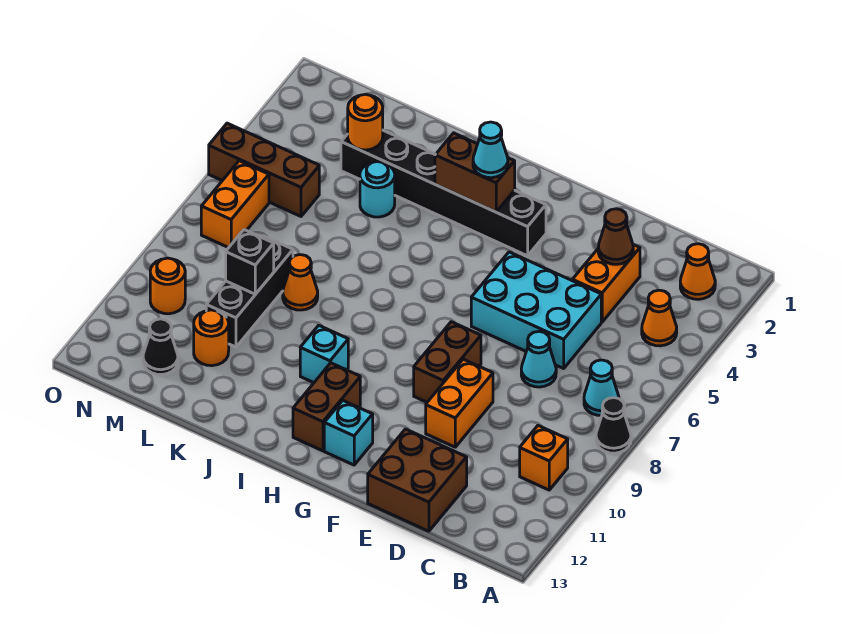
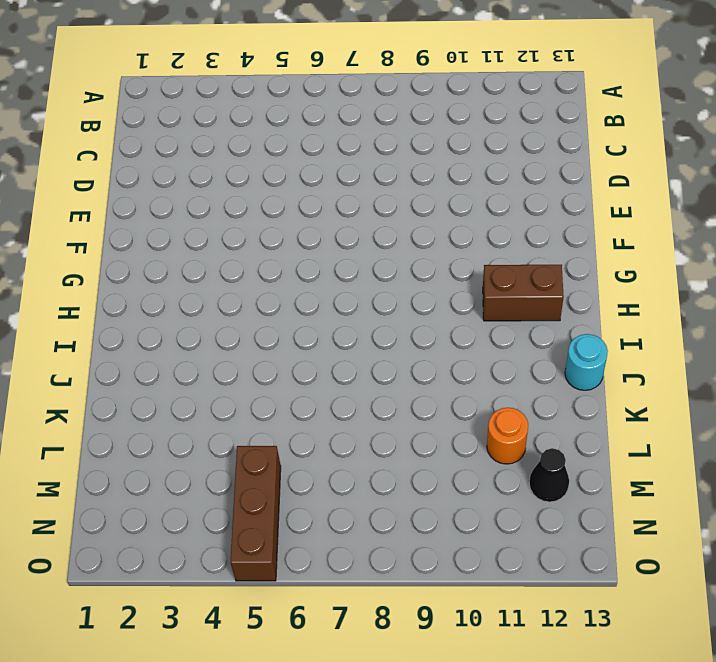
cyan 1x1 round brick [565,334,608,390] -> cyan 1x1 round brick moved to [360,162,395,217]
none -> black 1x1 cone [596,398,631,453]
none -> orange 1x1 cone [680,244,715,299]
none -> orange 1x1 cone [642,290,677,346]

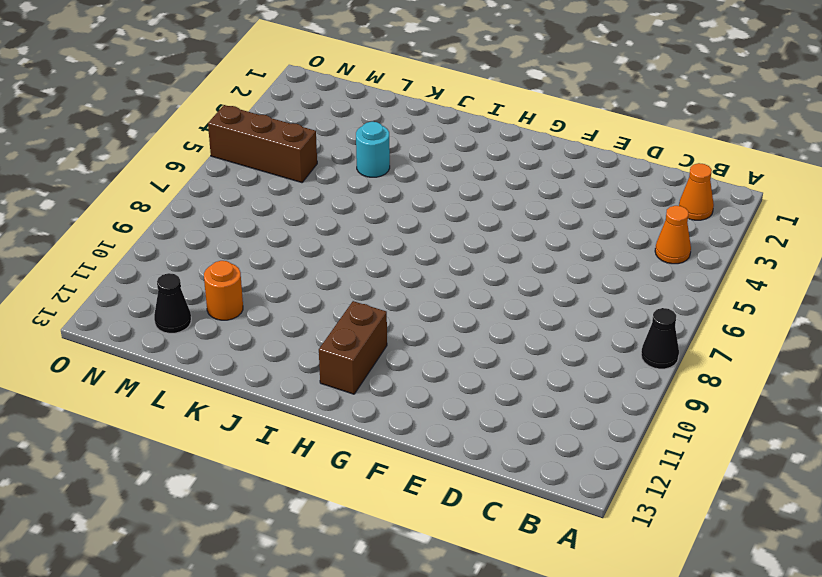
none -> cyan 1x1 cone [584,360,619,416]
none -> orange 1x1 brick [520,426,568,490]
none -> orange 1x2 brick [572,245,640,322]

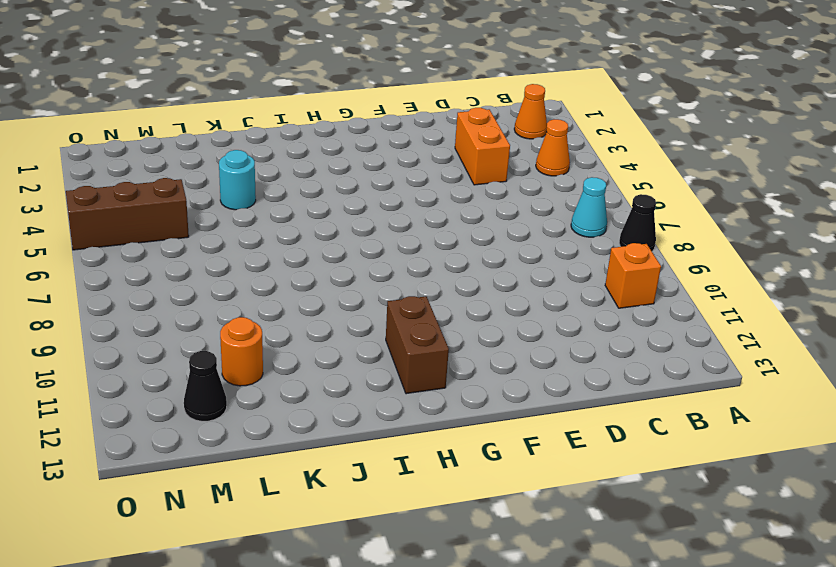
none -> cyan 2x3 brick [471,252,601,368]
none -> cyan 1x1 cone [521,331,556,387]
none -> brown 2x2 brick [368,429,467,531]

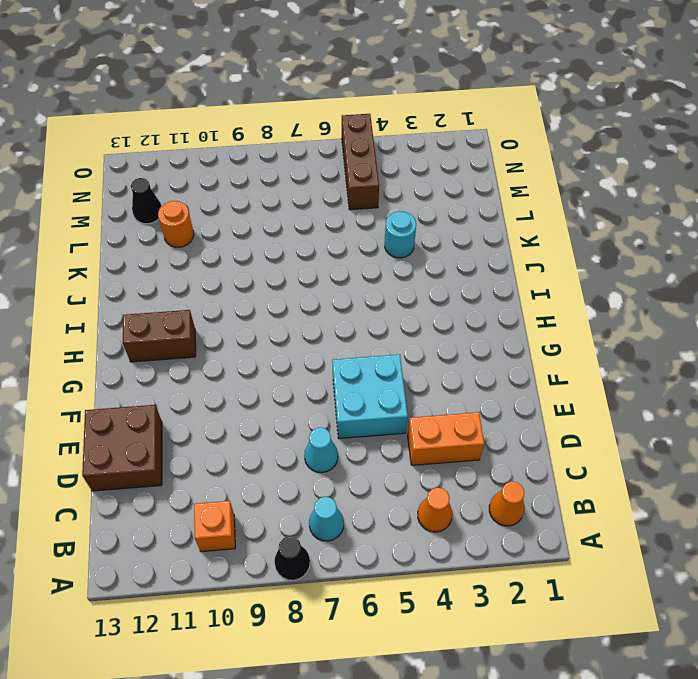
cyan 2x2 brick [332,354,408,439] -> cyan 2x3 brick [471,252,601,368]
none -> orange 1x2 brick [426,359,493,447]
none -> brown 1x2 brick [414,322,481,402]
none -> black 1x6 brick [341,130,546,256]

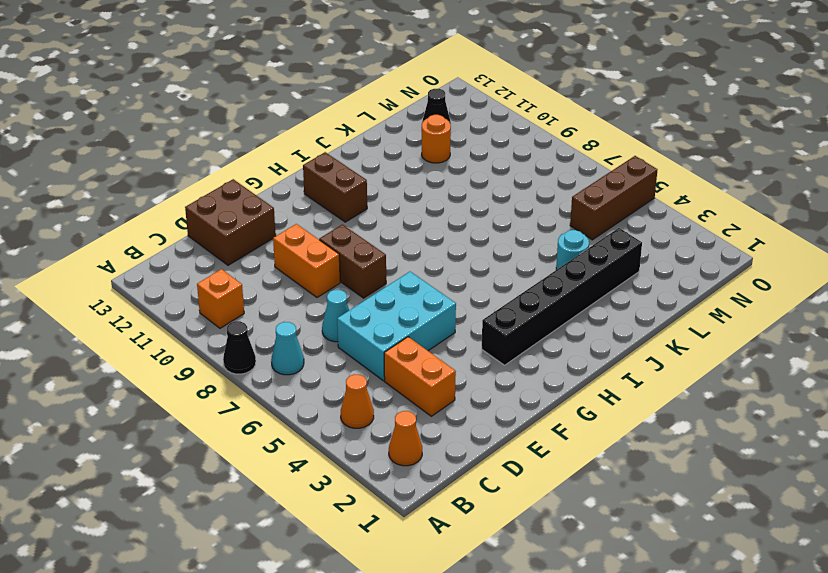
none -> cyan 1x1 brick [324,401,373,465]
none -> cyan 1x1 brick [300,325,348,383]
none -> orange 1x1 cone [283,255,318,310]

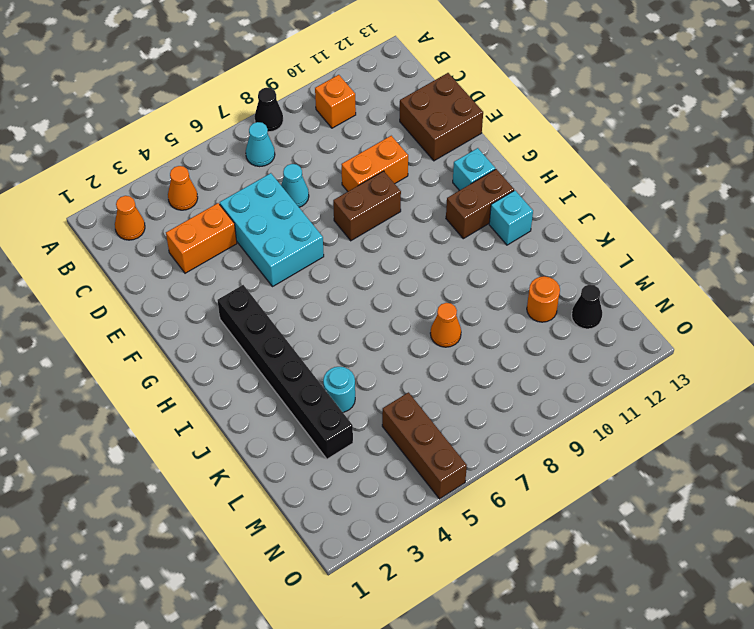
cyan 1x1 brick [489,191,533,245] -> cyan 1x1 brick moved to [300,325,348,383]
none -> black 1x3 brick [206,236,293,347]
none -> orange 1x2 brick [201,161,269,248]
none -> orange 1x1 round brick [150,258,185,314]

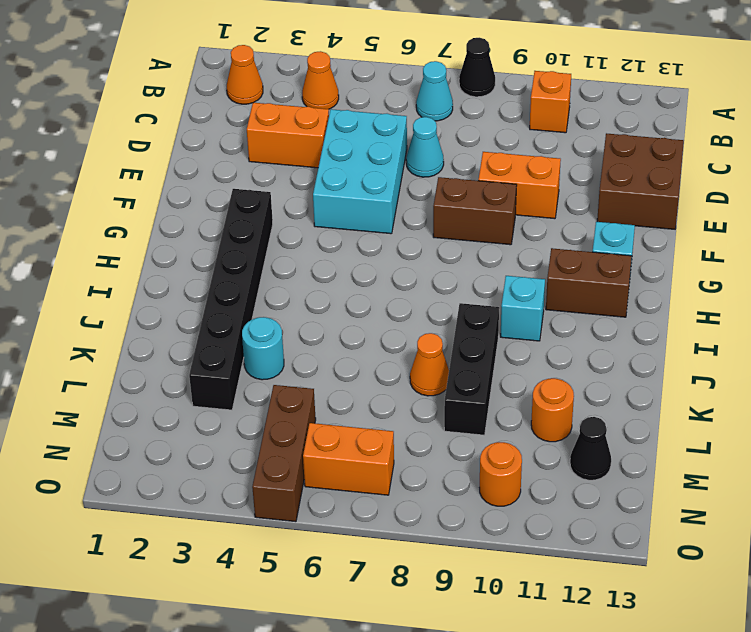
black 1x3 brick [444,303,499,435] -> black 1x3 brick turned to [206,236,293,347]
none -> brown 1x1 cone [598,209,633,264]
none -> brown 1x2 brick [435,133,515,212]
none -> orange 1x1 round brick [348,94,383,150]

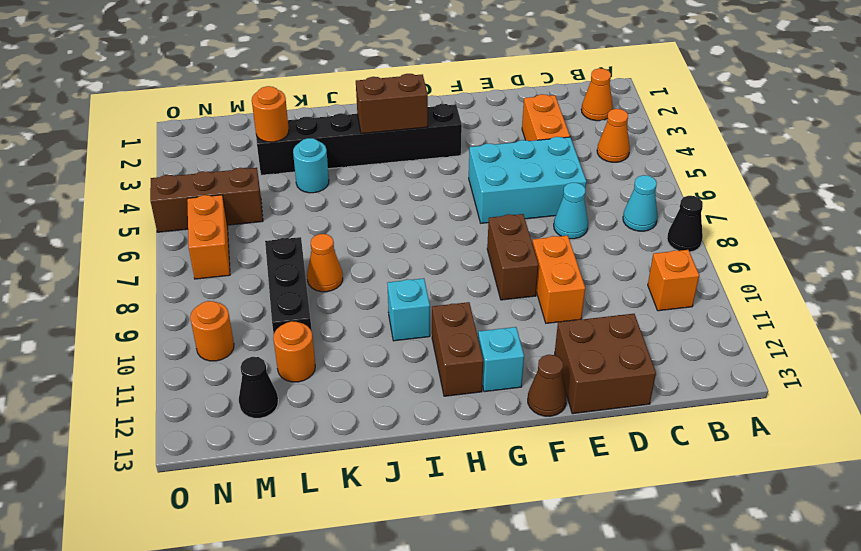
brown 1x1 cone [528,355,567,416] -> brown 1x1 cone moved to [598,209,633,264]
none -> black 1x1 brick [226,230,274,294]
none -> cyan 1x1 cone [473,122,508,178]

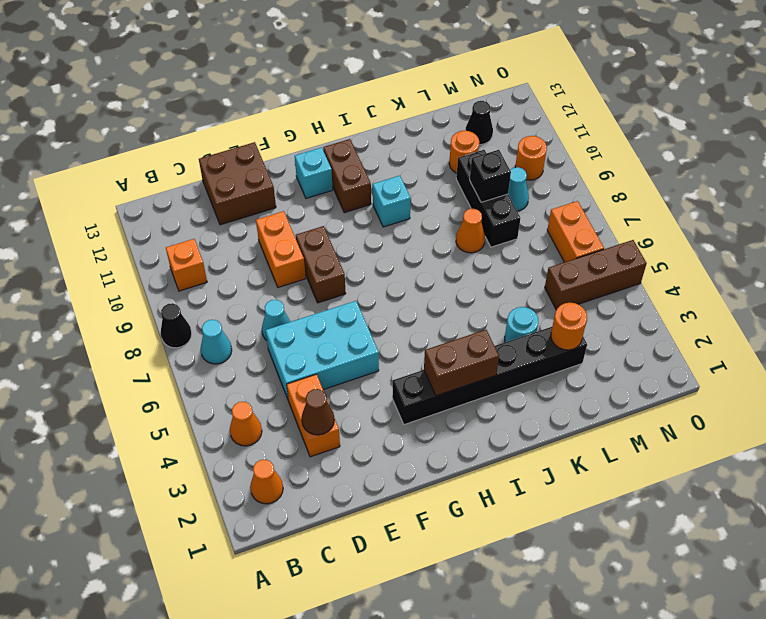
cyan 1x1 cone [508,167,529,211] -> cyan 1x1 cone moved to [473,122,508,178]

